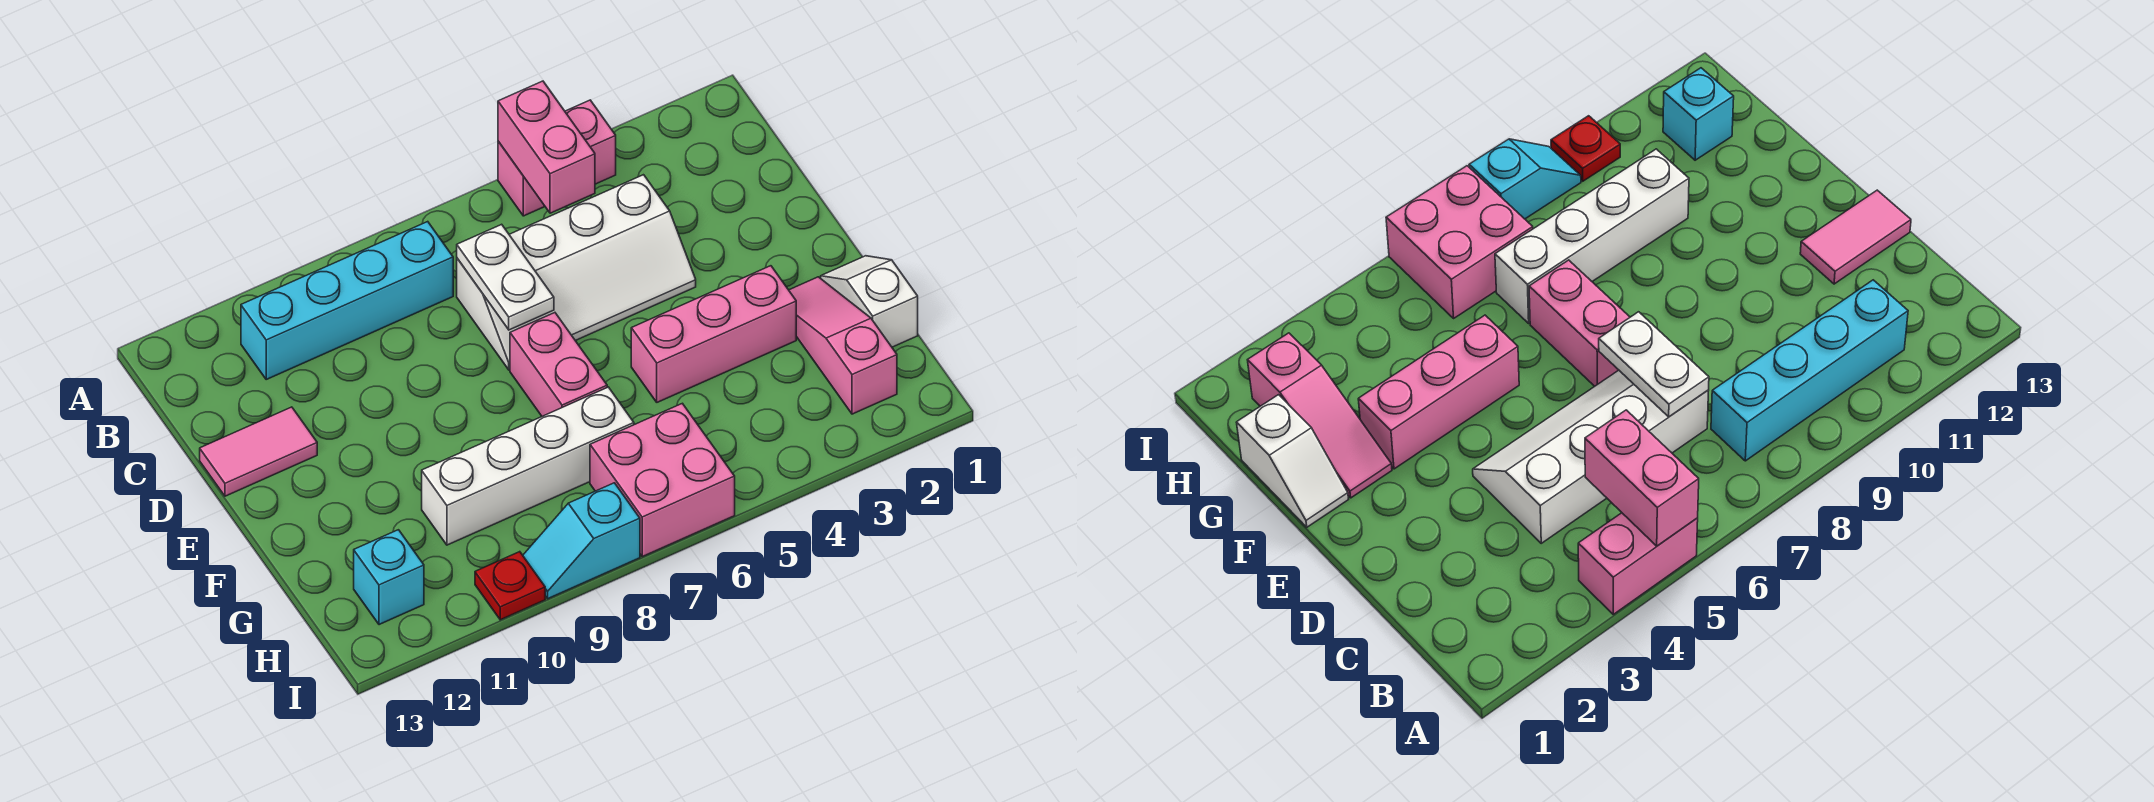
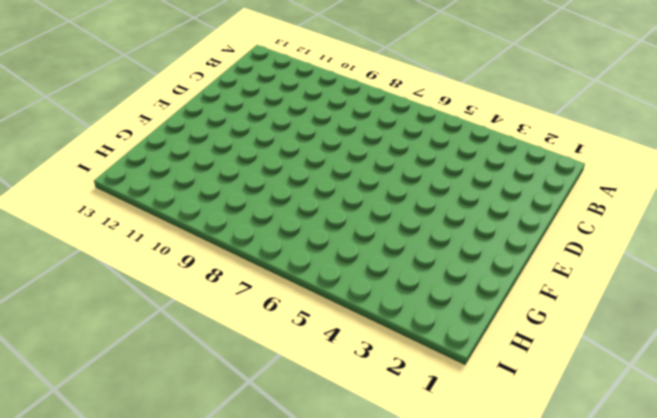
none -> pink 1x2 brick [498,100,616,216]
none -> cyan 1x4 brick [241,222,453,379]
none -> white 2x4 slope [457,175,696,370]

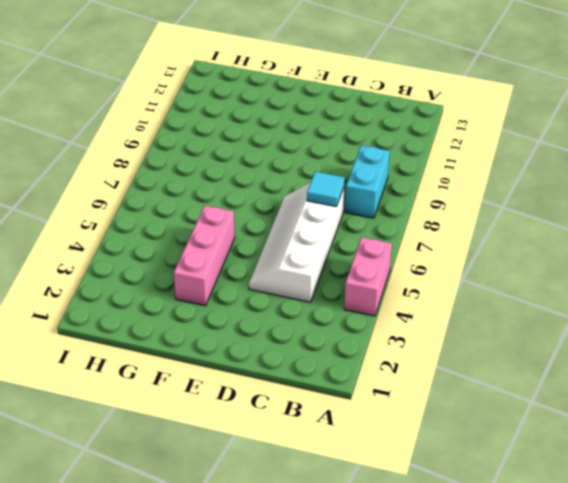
cyan 1x2 brick [345,145,390,218] -> cyan 1x4 brick [241,222,453,379]
cyan 1x1 tile [307,172,345,207] -> white 1x2 plate [457,224,554,330]
none -> pink 1x2 tile [200,407,317,496]
none -> pink 1x2 brick [510,313,607,416]
none -> white 1x2 slope [821,256,918,347]

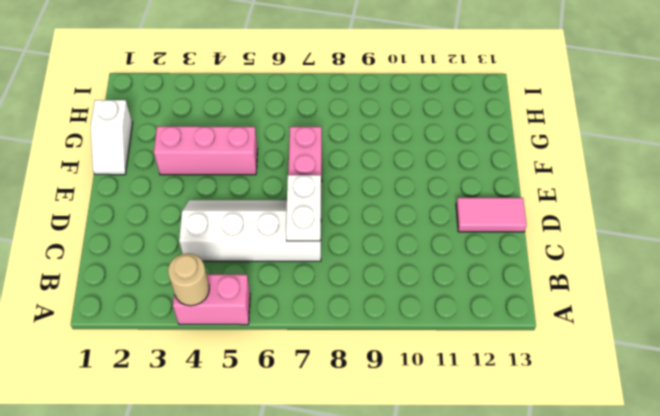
tan 1x1 round brick [168,253,209,306] -> none
none -> cyan 1x4 brick [241,222,453,379]
none -> pink 1x3 slope [789,277,897,414]
none -> white 1x4 brick [422,387,634,545]

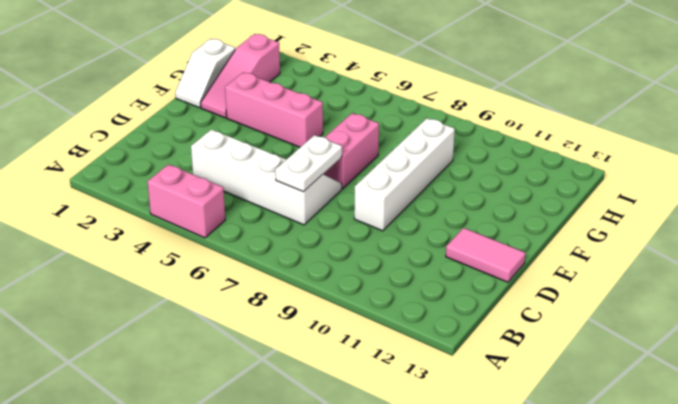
white 1x4 brick [354,118,455,231] -> white 1x4 brick turned to [422,387,634,545]
none -> cyan 1x4 brick [241,222,453,379]
none -> pink 2x2 brick [590,403,735,557]
none -> cyan 1x1 brick [354,530,424,625]

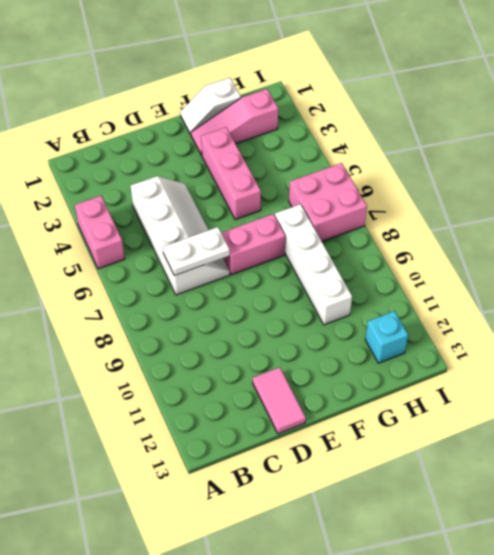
none -> cyan 1x4 brick [241,222,453,379]
none -> cyan 1x2 slope [523,483,640,599]
none -> red 1x1 plate [475,552,545,620]

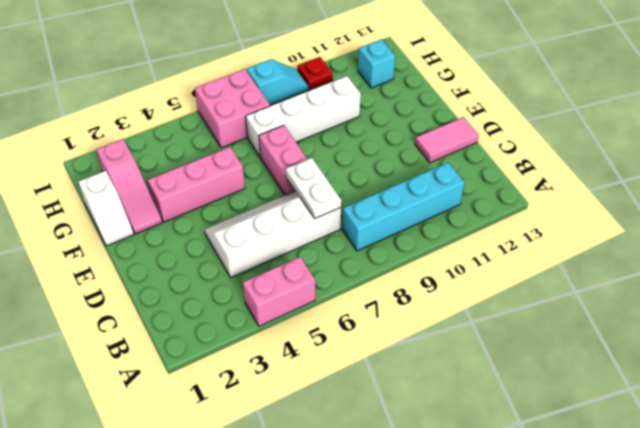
none -> pink 1x2 brick [498,81,595,213]

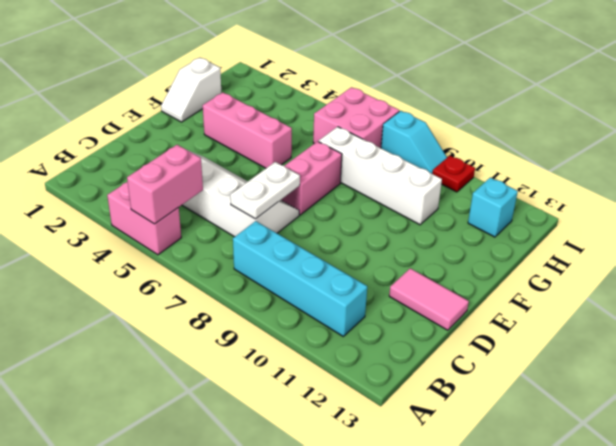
none -> pink 1x3 slope [789,277,897,414]

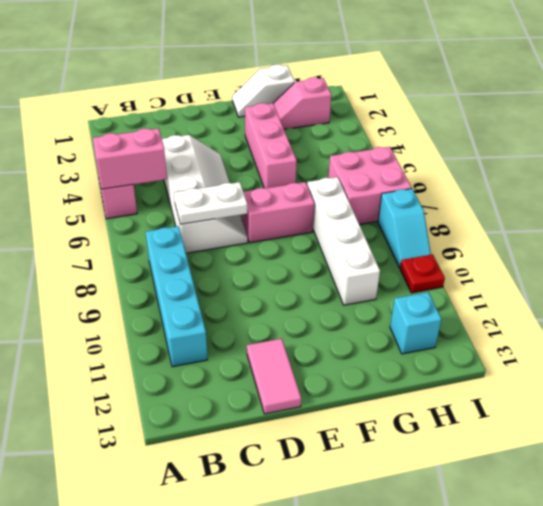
pink 1x2 slope [273,77,331,129] -> pink 1x3 slope [789,277,897,414]

